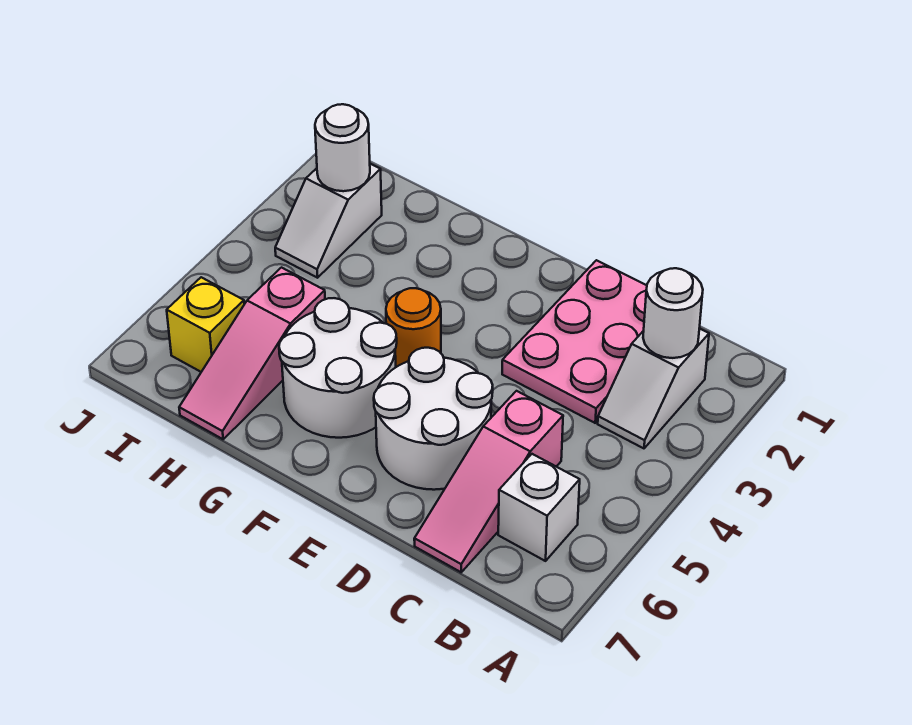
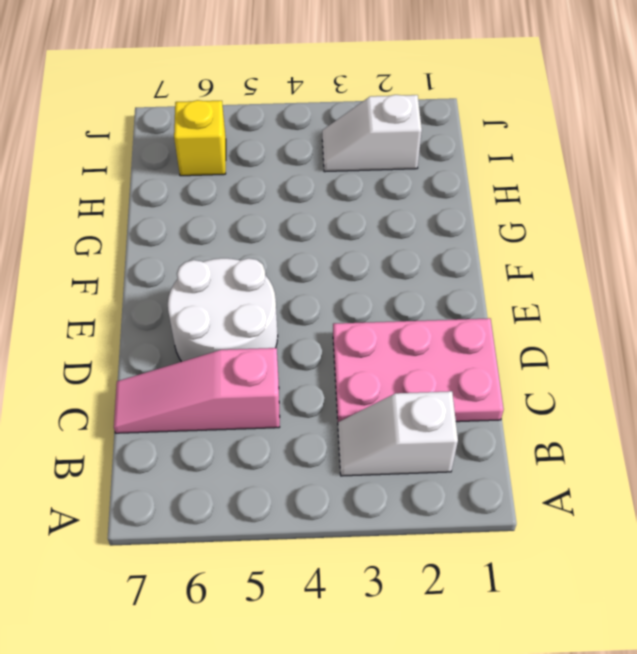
none -> white 1x1 brick [498,454,580,561]
none -> orange 1x1 round brick [386,288,441,367]
none -> white 2x2 round brick [279,298,397,438]

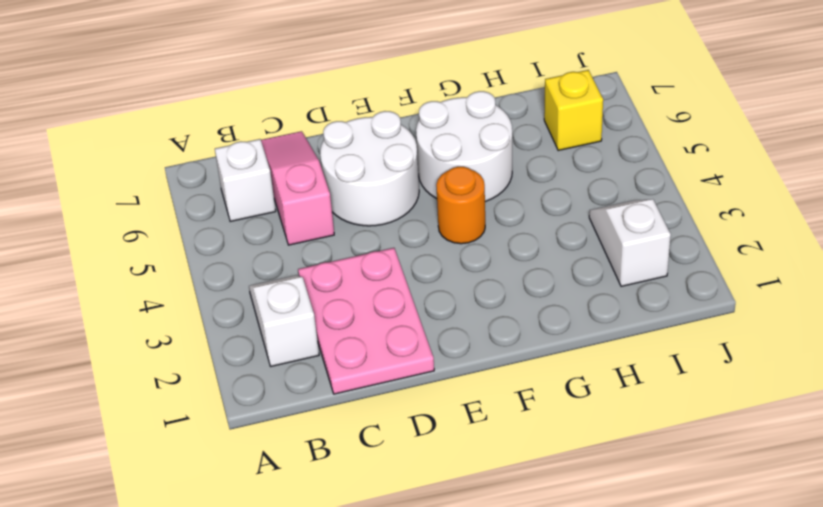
none -> pink 1x3 slope [179,268,325,439]
none -> white 1x1 round brick [643,268,703,358]
none -> white 1x1 round brick [315,104,370,191]

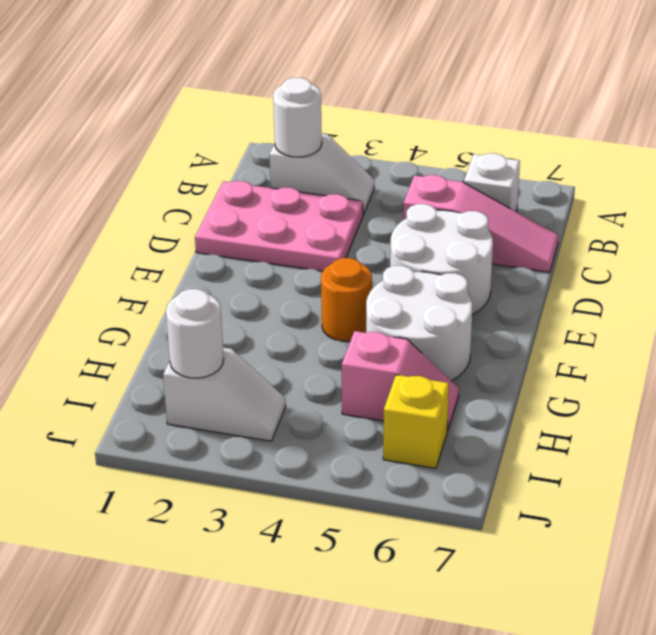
pink 1x2 slope [342,331,459,431] -> pink 1x3 slope [179,268,325,439]

